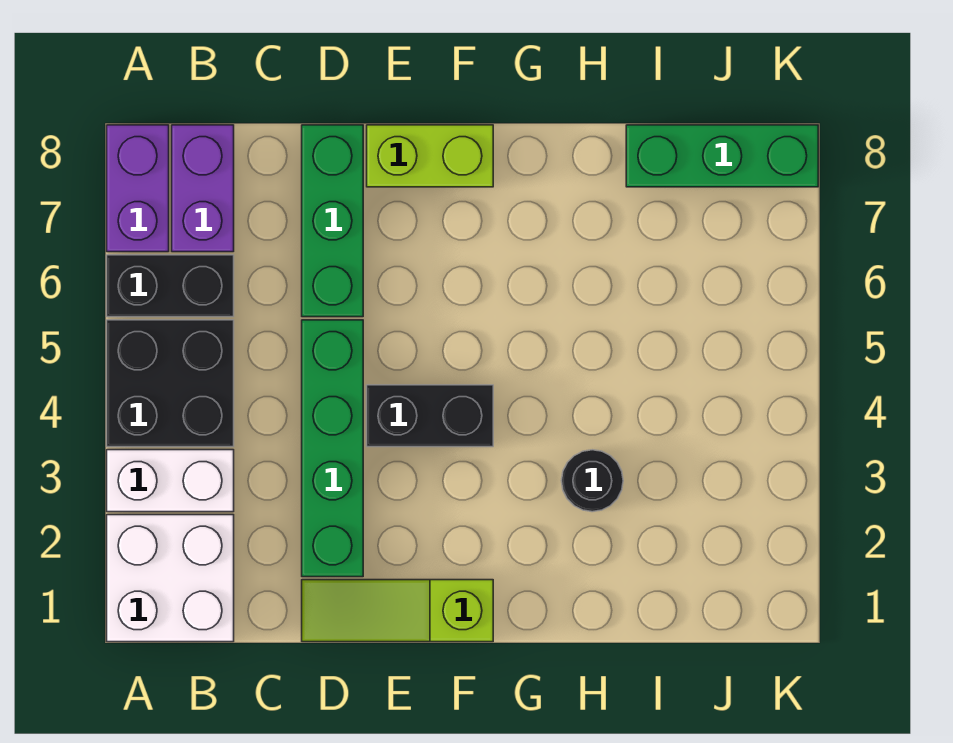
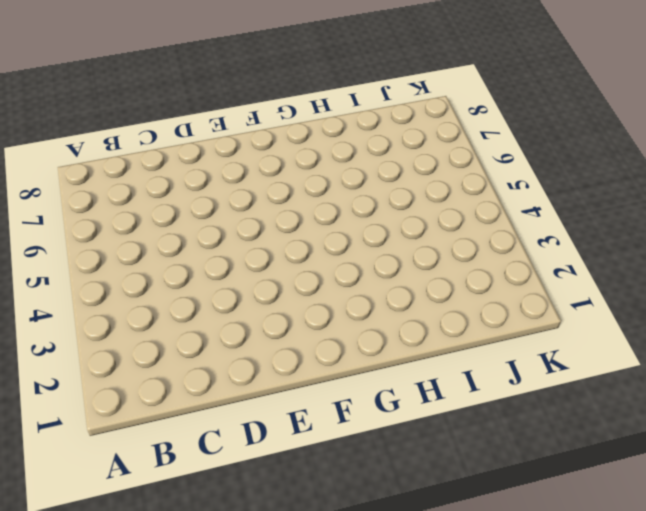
none -> white 2x2 brick [107,515,234,642]
none -> white 1x2 brick [107,450,234,512]
none -> black 2x2 brick [107,320,234,447]

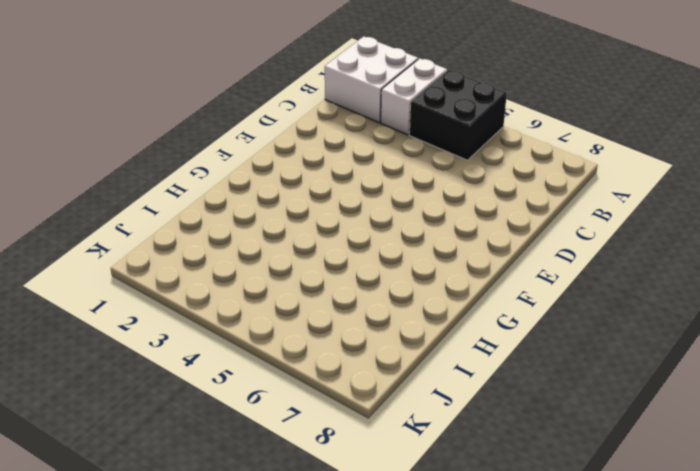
none -> black 1x2 brick [107,255,234,317]
none -> purple 1x2 brick [107,125,169,252]
none -> purple 1x2 brick [172,125,234,252]

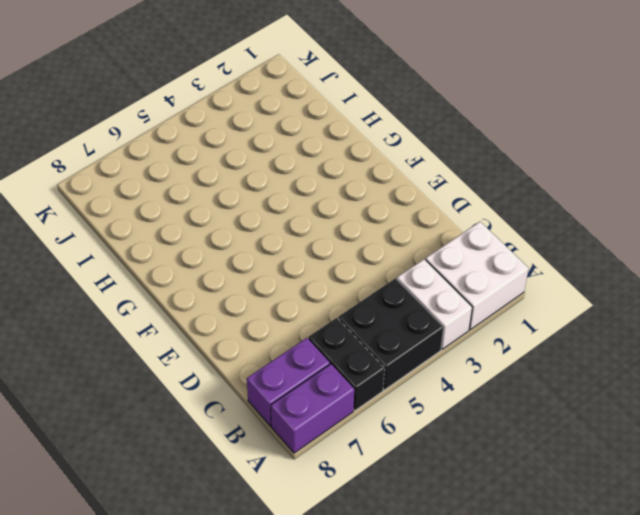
none -> lime 1x3 slope [302,580,493,642]
none -> green 1x4 brick [302,320,363,577]
none -> green 1x3 brick [302,125,363,317]

